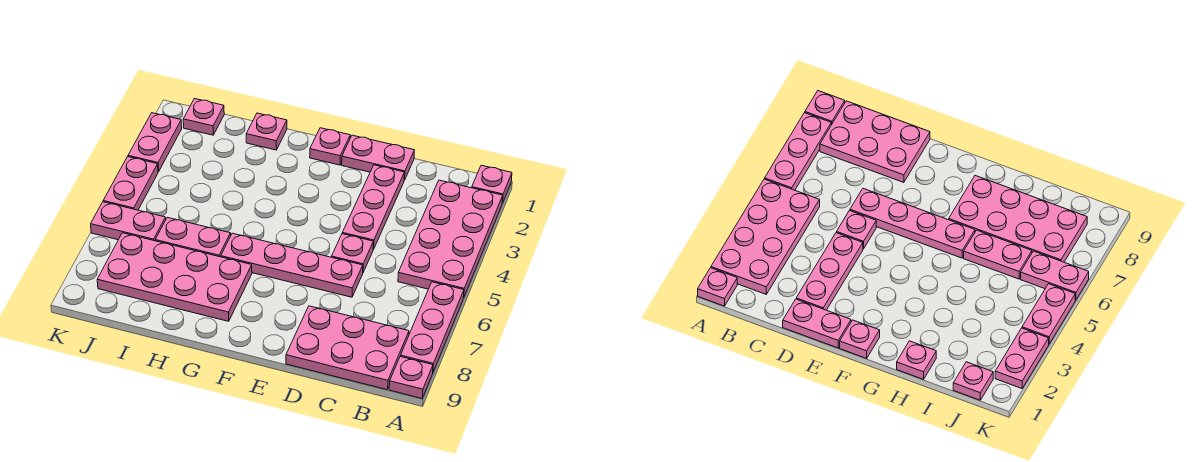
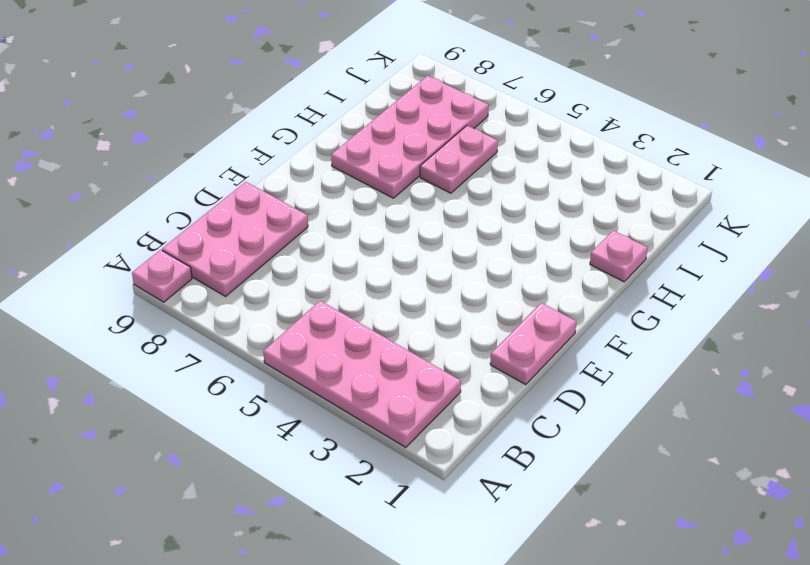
none -> pink 1x1 plate [472,165,512,203]
none -> pink 1x3 plate [401,282,464,372]
none -> pink 1x3 plate [342,165,404,249]

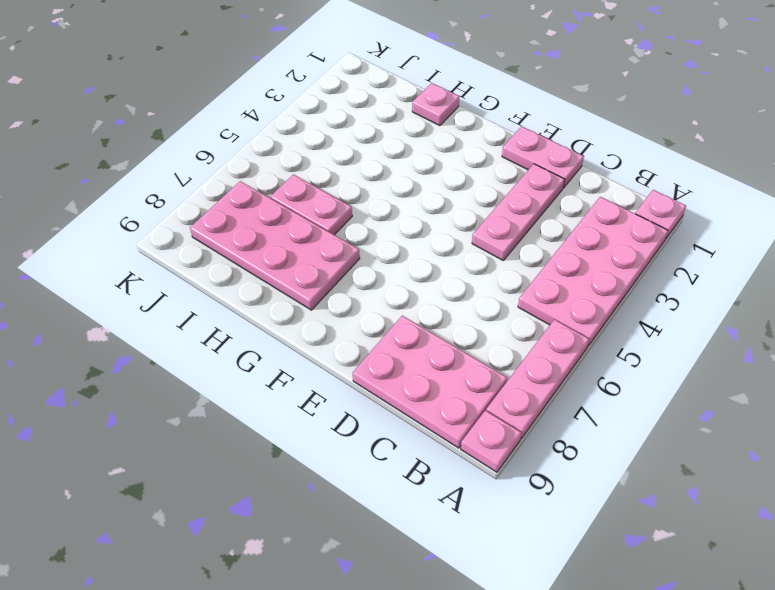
none -> pink 1x1 plate [332,234,373,272]
none -> pink 1x4 plate [221,233,363,297]
none -> pink 1x1 plate [310,128,350,165]

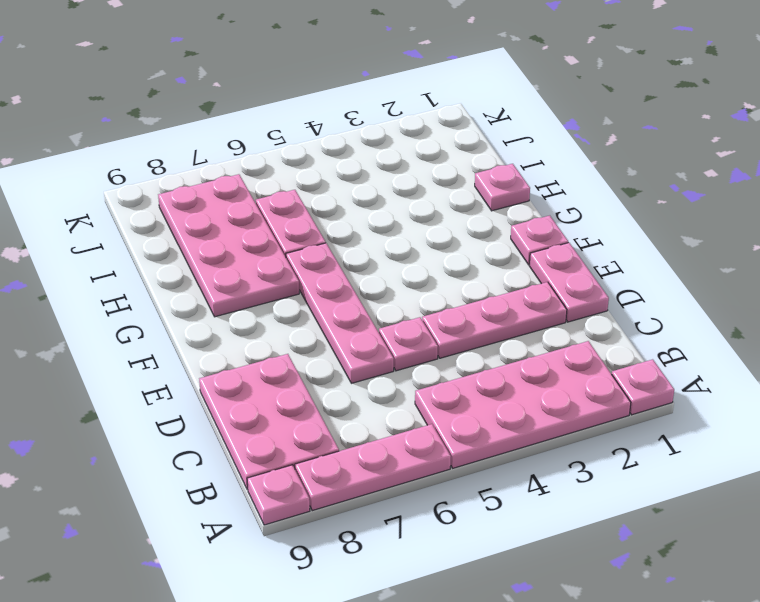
none -> pink 1x1 plate [183,99,224,135]
none -> pink 1x2 plate [91,202,166,241]
none -> pink 1x2 plate [128,113,182,172]

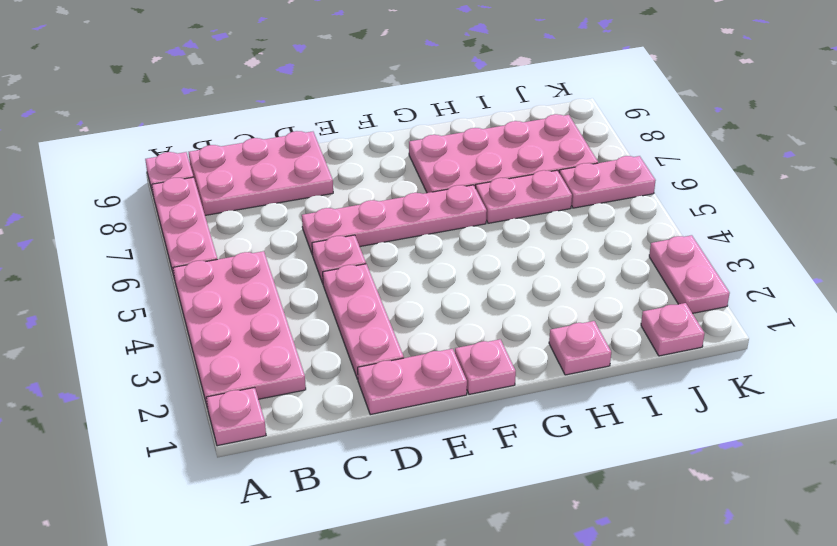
none -> pink 1x2 plate [103,157,158,210]

